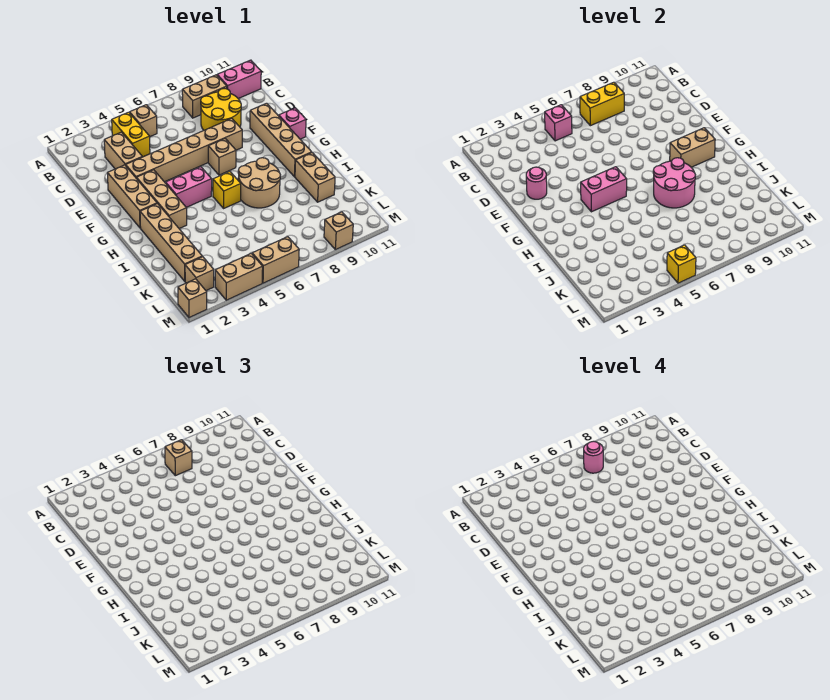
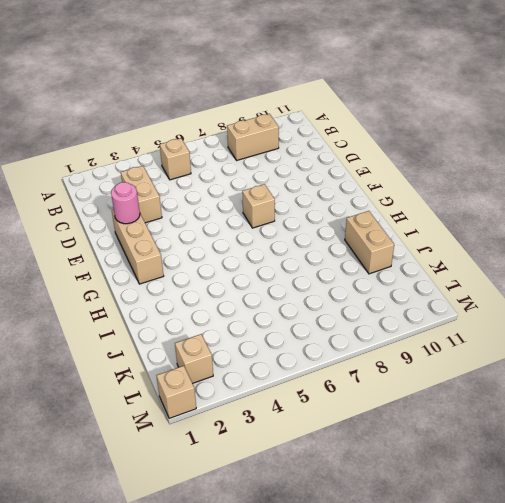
none -> yellow 1x2 brick [112,112,150,157]
none -> pink 1x2 brick [217,60,261,99]
none -> yellow 2x2 round brick [201,89,241,130]
none -> tan 1x6 brick [125,118,242,182]

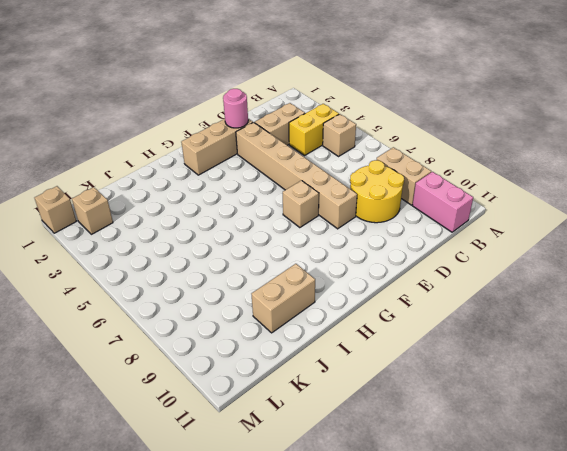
none -> tan 1x4 brick [250,103,312,177]
none -> tan 1x3 brick [137,170,187,229]
none -> pink 1x1 brick [279,108,306,139]
none -> pink 1x2 brick [166,167,212,207]

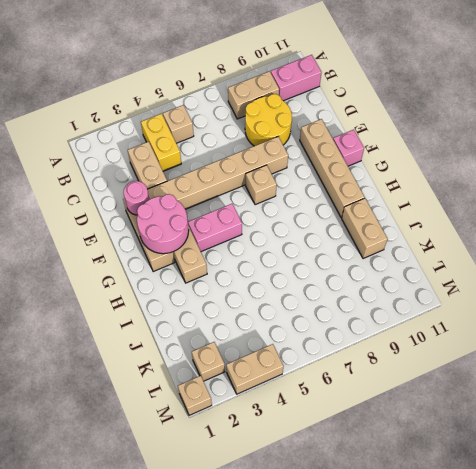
pink 2x2 round brick [137,194,189,254] -> pink 2x2 round brick moved to [653,158,695,208]
none -> tan 1x4 brick [140,204,202,281]
none -> yellow 1x1 brick [213,172,241,208]
none -> tan 2x2 round brick [238,158,280,208]
none -> tan 1x2 brick [252,237,299,283]

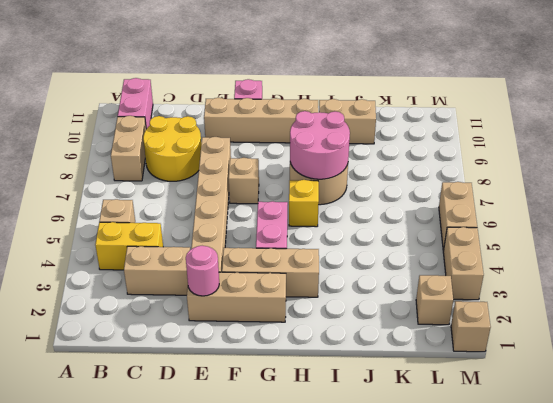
none -> tan 1x4 brick [140,204,202,281]
none -> tan 1x1 brick [324,212,353,250]
none -> pink 1x1 brick [545,105,572,141]
none -> yellow 1x2 brick [580,82,624,126]

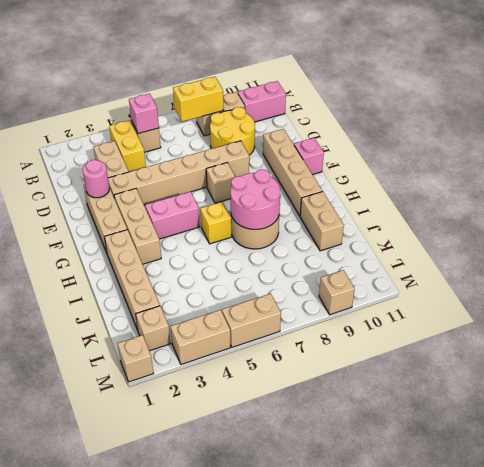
none -> pink 1x2 brick [581,167,627,212]
none -> tan 1x2 brick [670,128,715,167]
none -> yellow 1x1 brick [667,245,696,283]
none -> tan 1x1 brick [165,440,192,476]

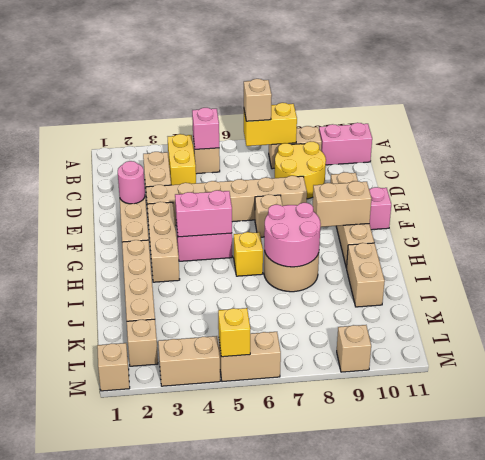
none -> pink 1x1 round brick [584,441,603,473]

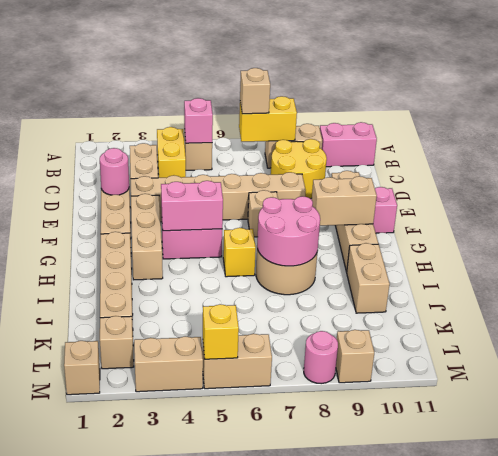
pink 1x1 round brick [304,331,338,384] -> pink 1x1 round brick moved to [584,441,603,473]

